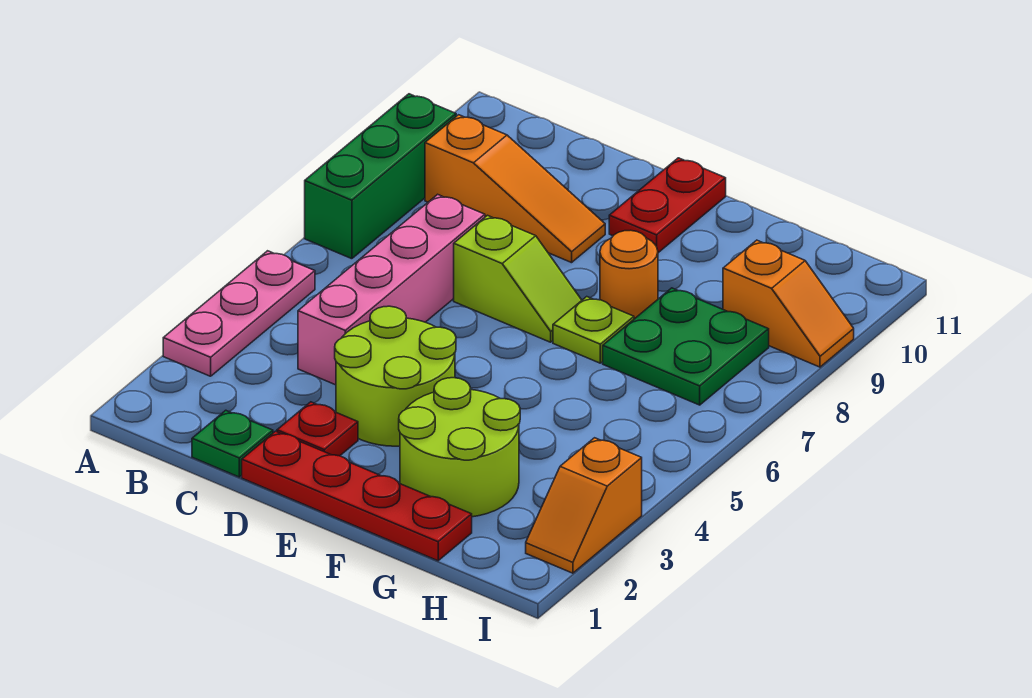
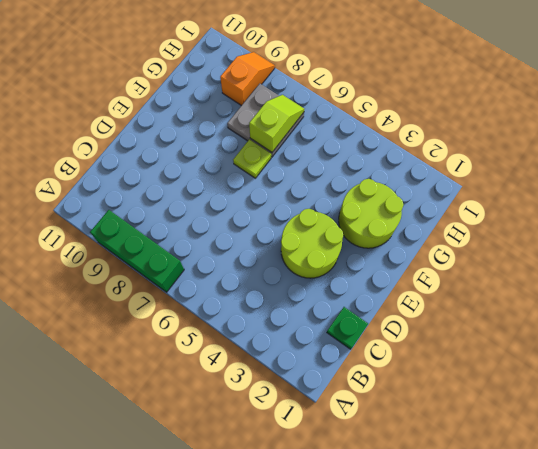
grey 2x2 plate [227,84,304,157] -> green 2x2 plate [603,288,769,405]
lime 1x2 slope [249,95,304,152] -> lime 1x2 slope moved to [454,215,582,342]
none -> pink 1x3 plate [163,251,315,376]
none -> orange 1x3 slope [425,115,605,263]
none -> pink 1x4 brick [298,194,485,385]

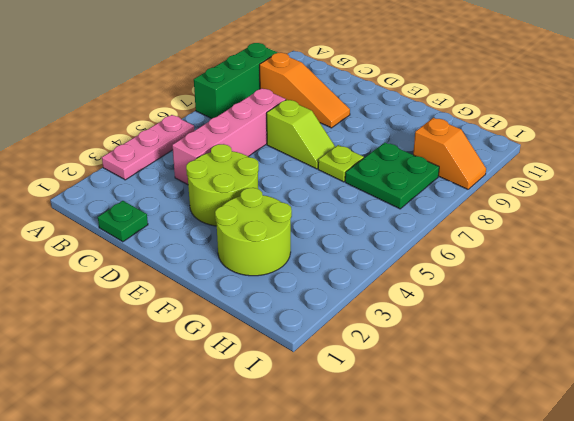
none -> red 1x4 plate [242,431,472,561]
none -> red 1x1 plate [277,402,358,456]
none -> red 1x2 plate [609,158,726,253]

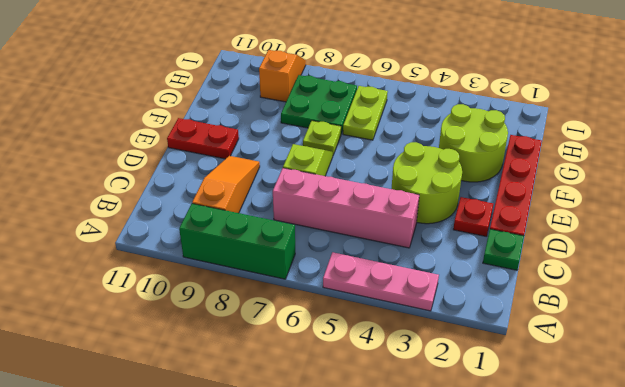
lime 1x2 plate [343,86,388,140] -> none
none -> orange 1x1 round brick [600,230,658,319]
none -> orange 1x2 slope [526,438,642,573]

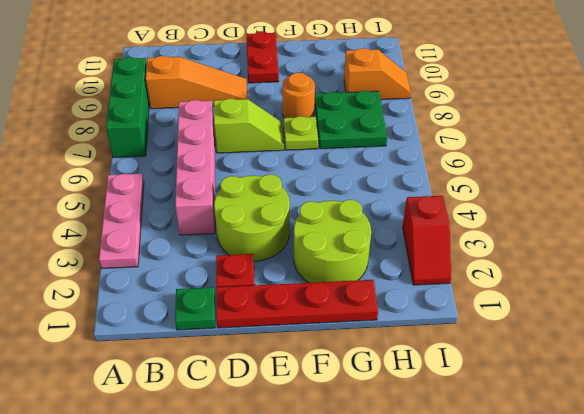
red 1x2 slope [402,196,451,285] -> orange 1x2 slope [526,438,642,573]

